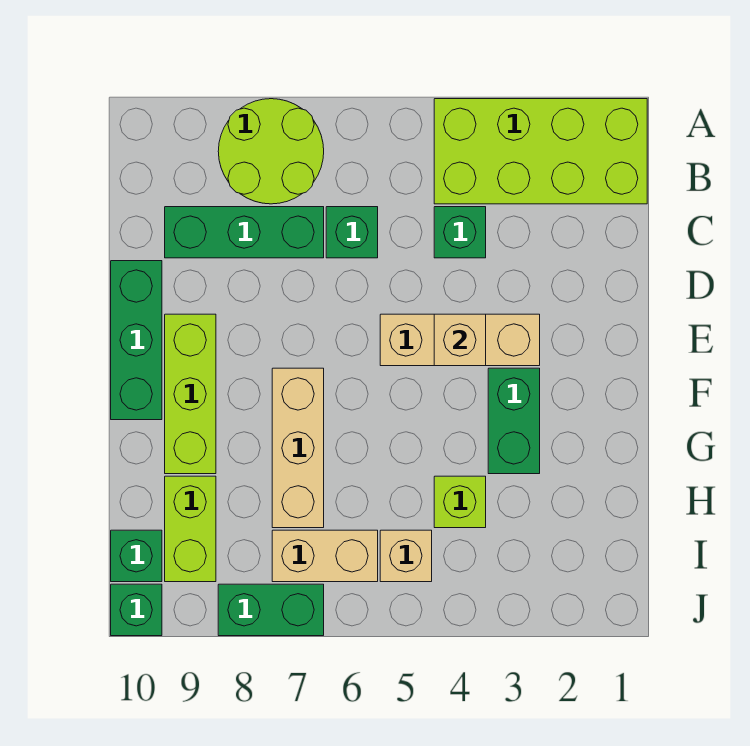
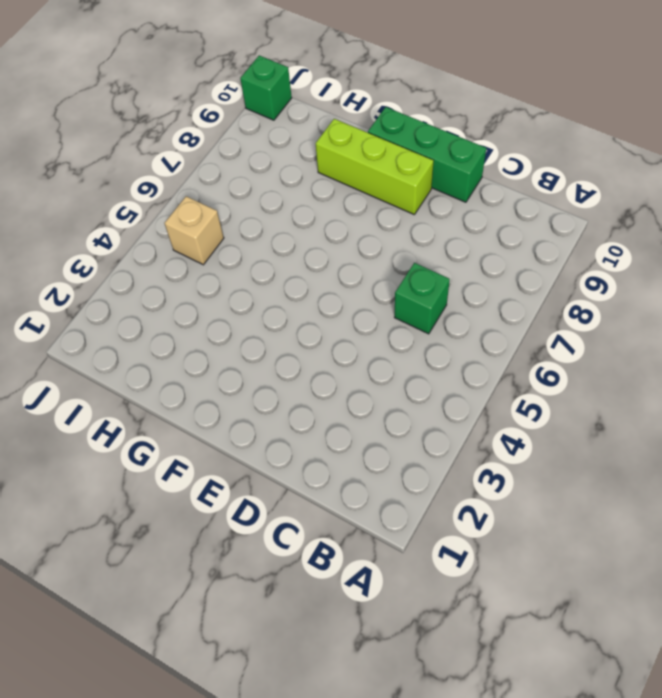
none -> lime 2x4 brick [434,99,647,204]
none -> lime 2x2 round brick [218,99,324,204]
none -> green 1x1 brick [434,207,486,258]

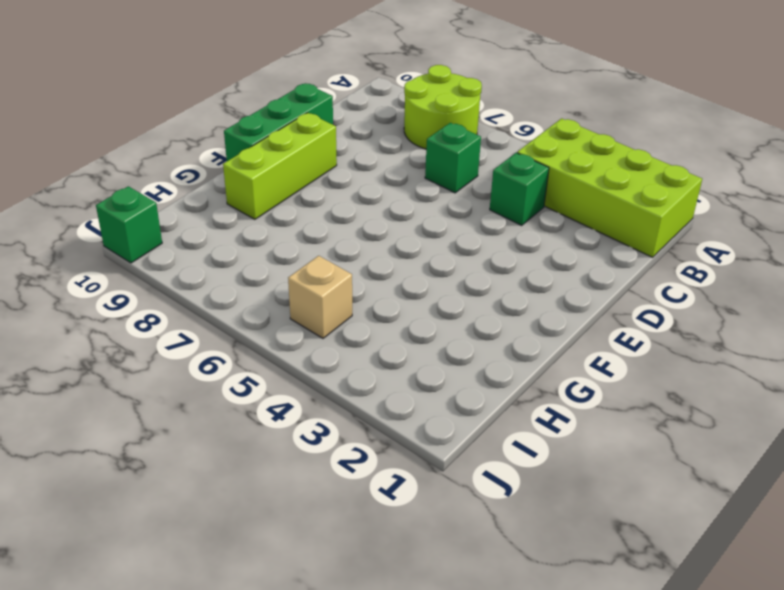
none -> green 1x3 brick [165,207,324,258]
none -> tan 1x3 brick [380,314,540,366]
none -> green 1x2 brick [488,368,540,474]

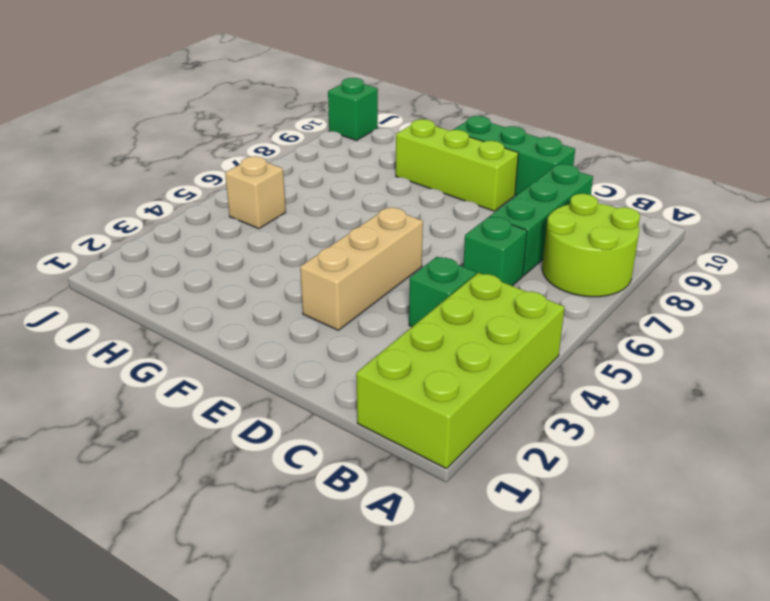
none -> green 1x2 brick [488,368,540,474]
none -> tan 1x3 brick [272,368,324,528]
none -> lime 1x1 brick [434,476,486,528]

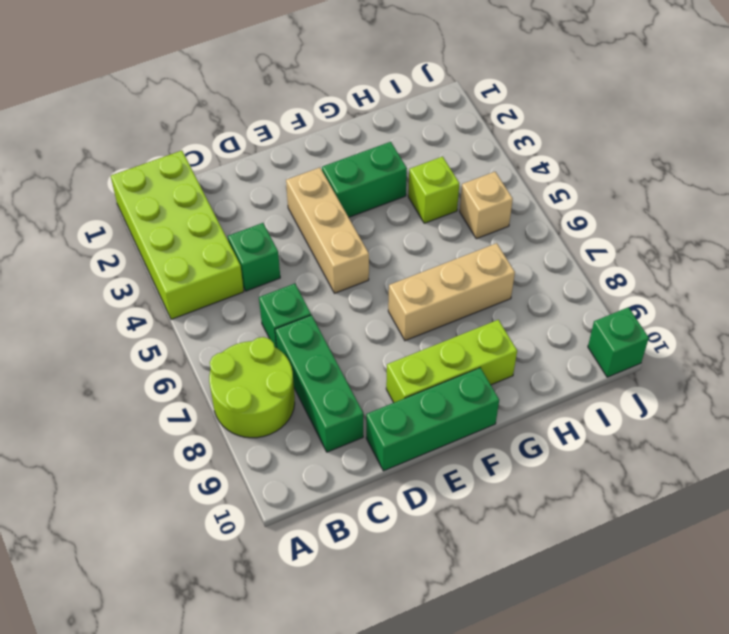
none -> lime 1x2 brick [165,476,216,582]
none -> tan 1x2 brick [272,530,378,582]
none -> green 1x1 brick [111,530,162,582]

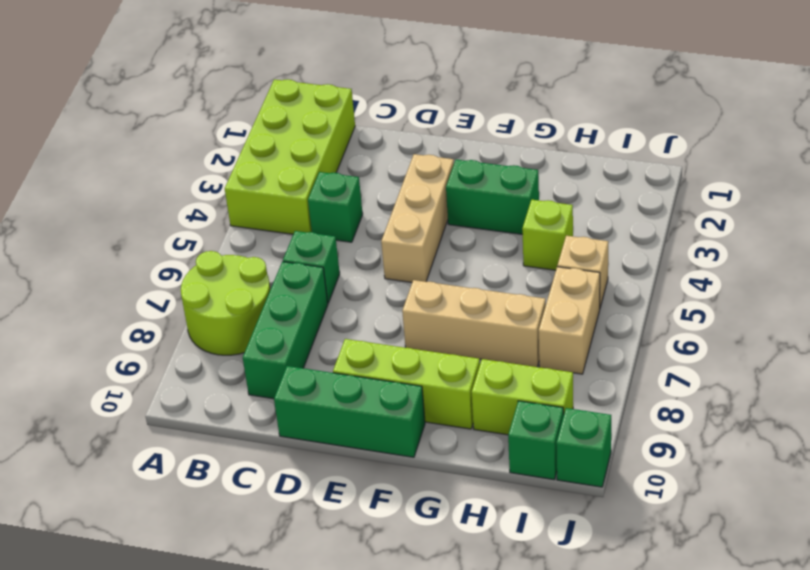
none -> green 1x2 brick [218,584,324,636]
none -> tan 1x1 brick [434,314,486,366]

